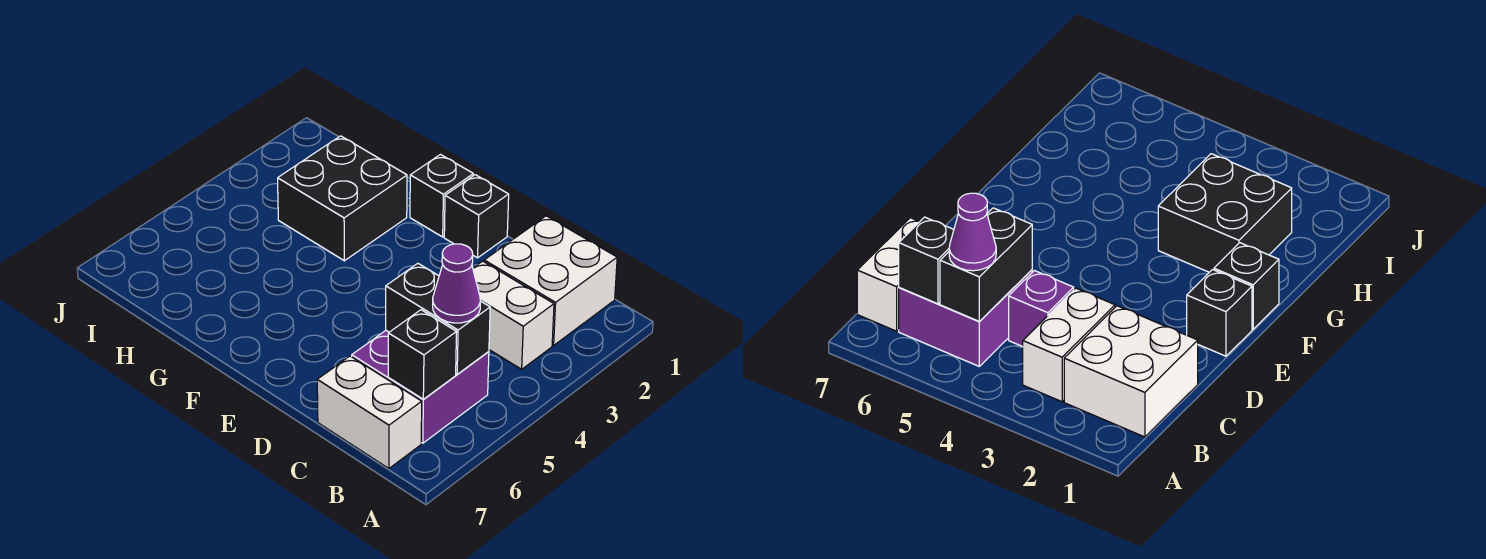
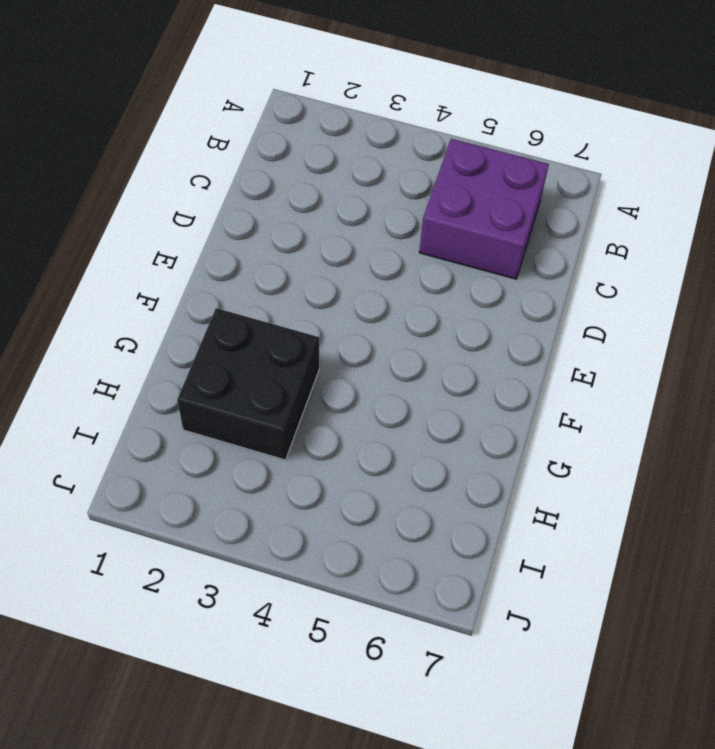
none -> white 2x2 brick [484,216,617,345]
none -> white 1x2 brick [473,261,554,369]

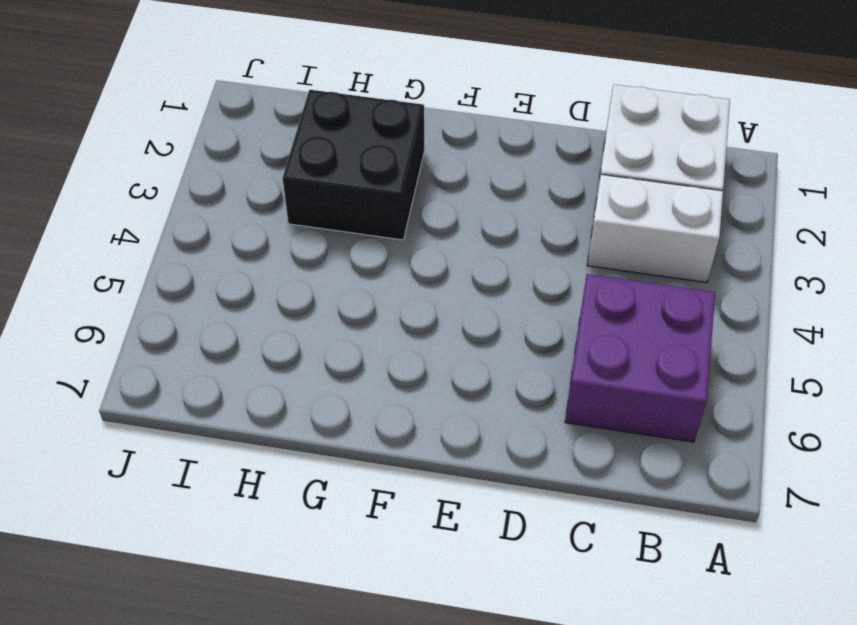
none -> white 1x2 brick [317,356,422,469]
none -> purple 1x1 brick [1009,271,1074,347]

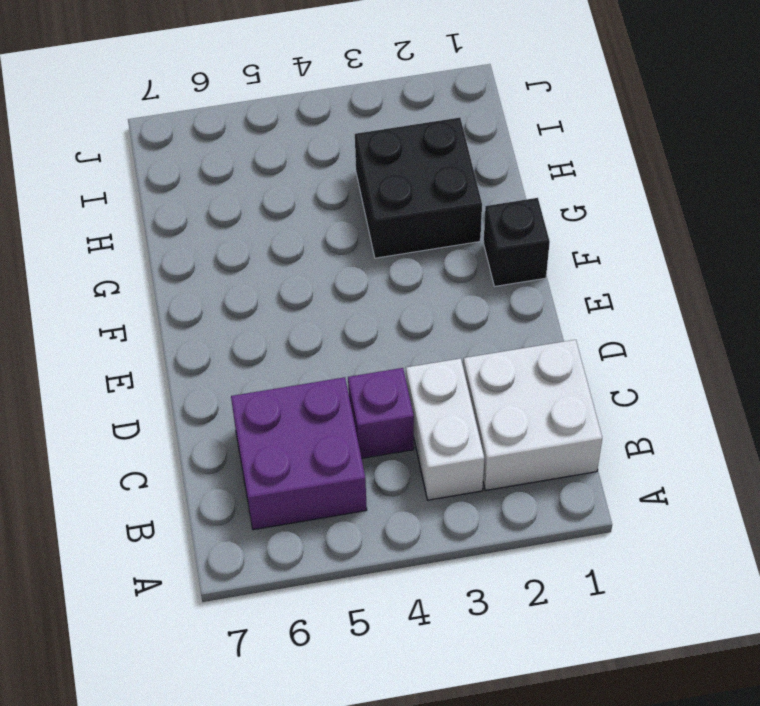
none -> white 1x2 brick [317,356,422,469]
none -> black 1x1 brick [444,175,509,258]

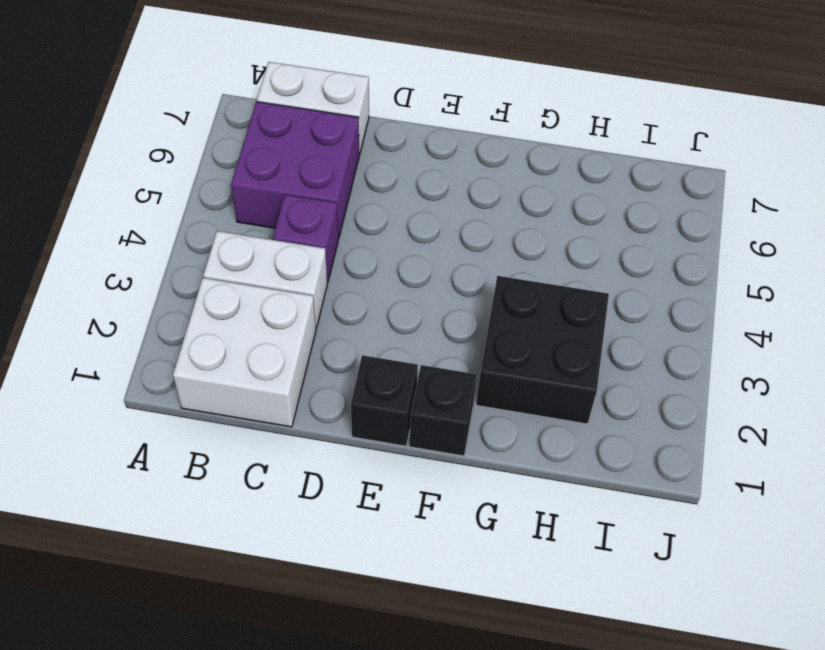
none -> black 1x2 brick [386,263,490,374]
none -> black 1x1 brick [388,310,457,399]

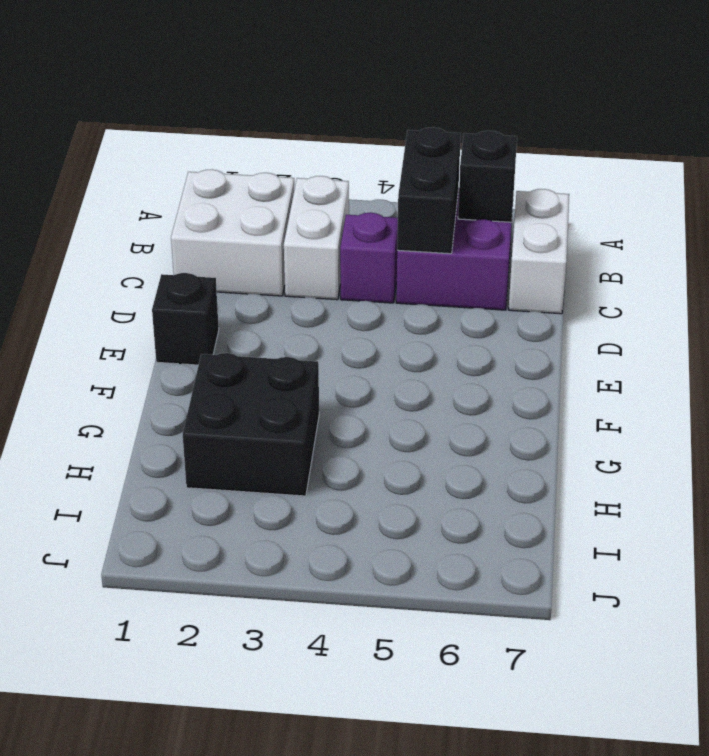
none -> black 1x1 brick [410,155,473,237]
none -> purple 1x1 cone [433,244,480,323]

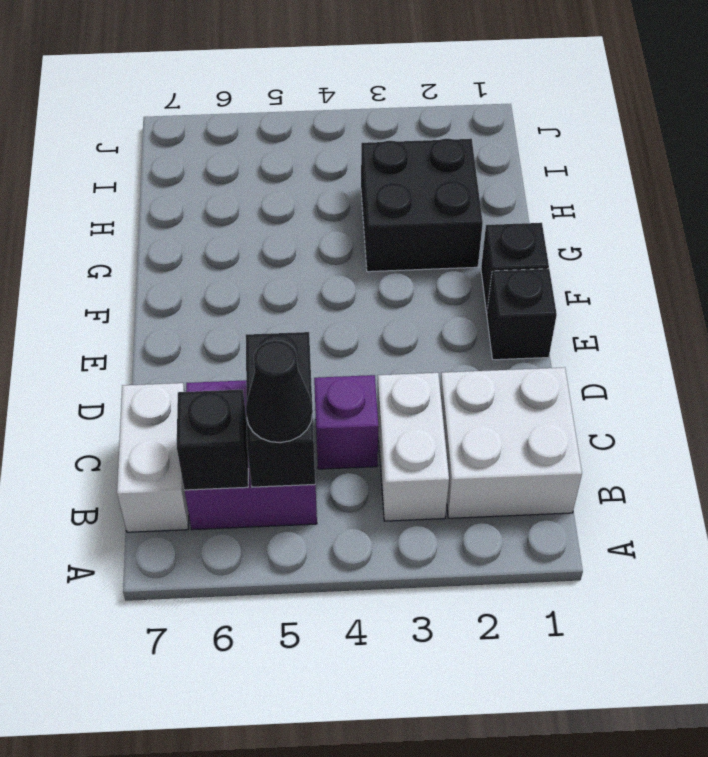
black 1x1 cone [246,340,313,443] -> purple 1x1 cone [433,244,480,323]

